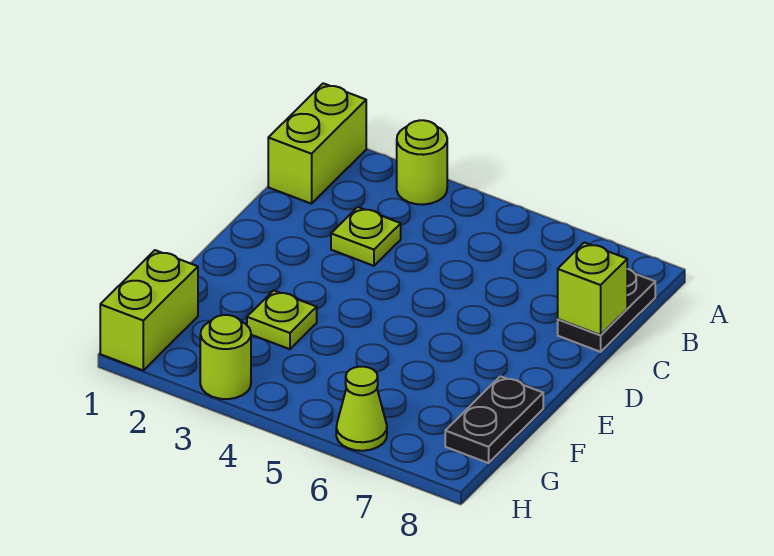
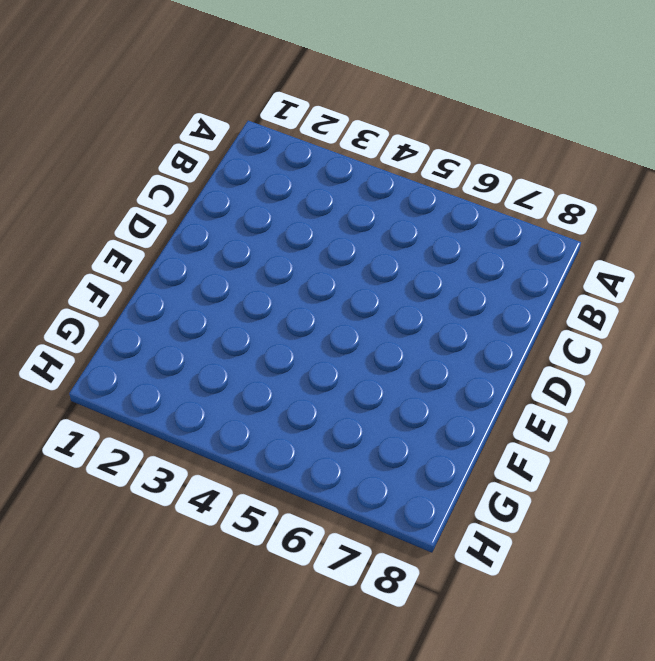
none -> lime 1x2 brick [268,83,366,204]
none -> lime 1x1 round brick [397,120,447,205]

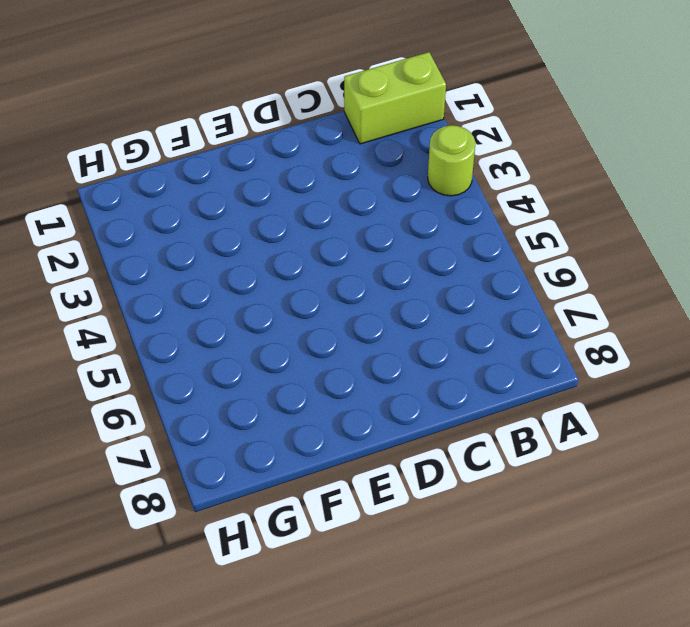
none -> black 1x2 plate [558,269,655,352]
none -> lime 1x1 plate [331,207,401,266]

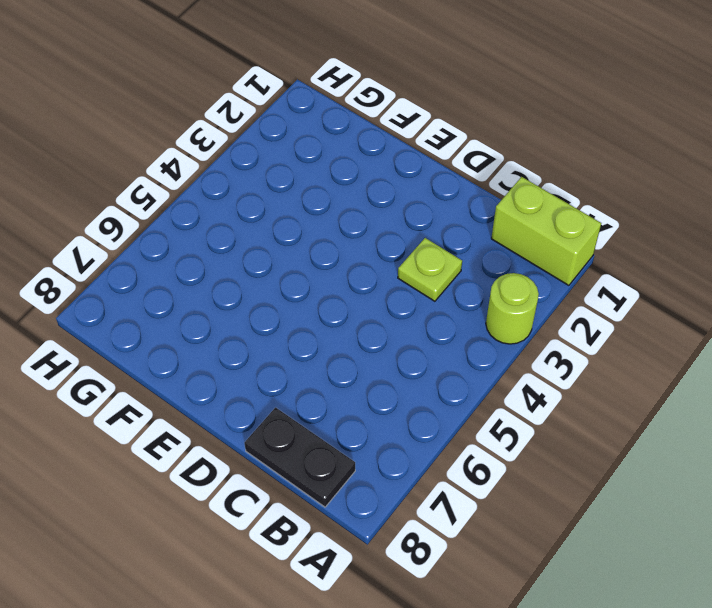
none -> lime 1x1 plate [247,290,317,349]
none -> black 1x2 plate [445,376,543,463]

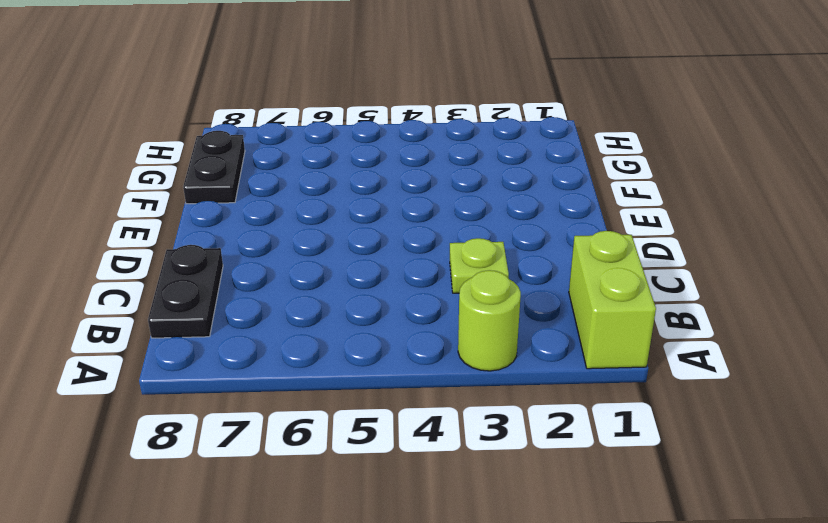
none -> lime 1x1 plate [247,290,317,349]
none -> lime 1x2 brick [100,250,198,370]

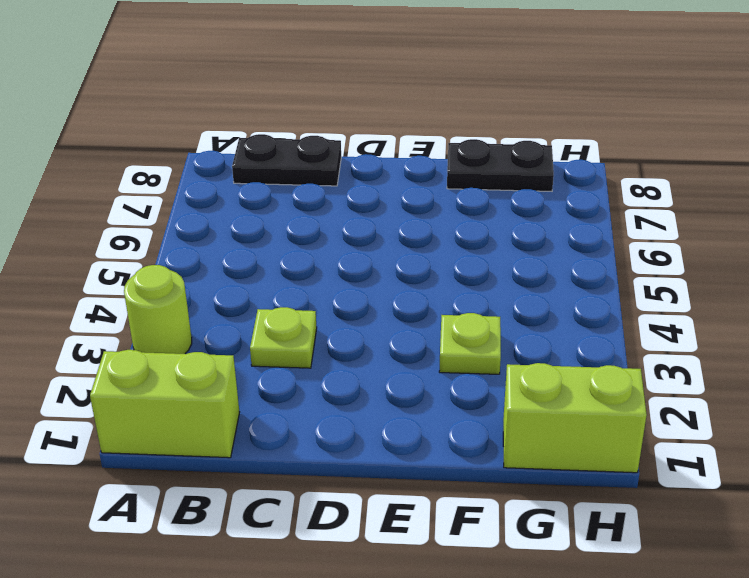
none -> lime 1x1 round brick [200,315,251,399]
none -> lime 1x1 cone [336,367,387,451]

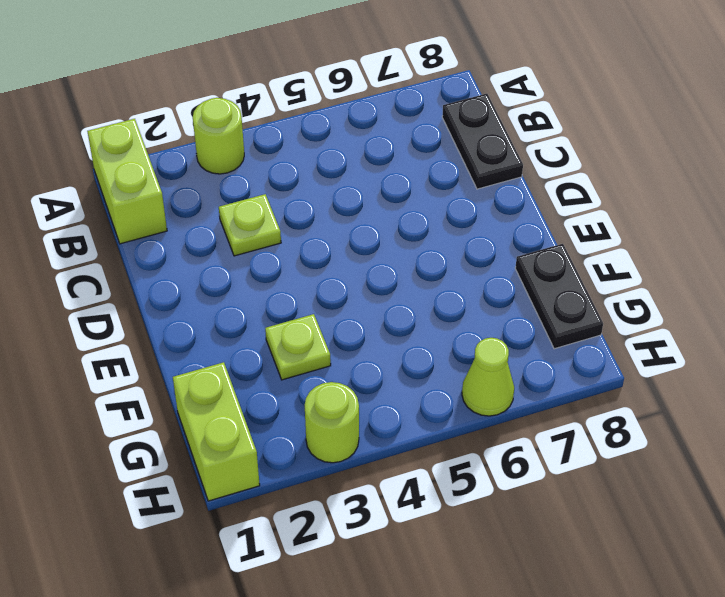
none -> lime 1x1 brick [558,242,627,335]

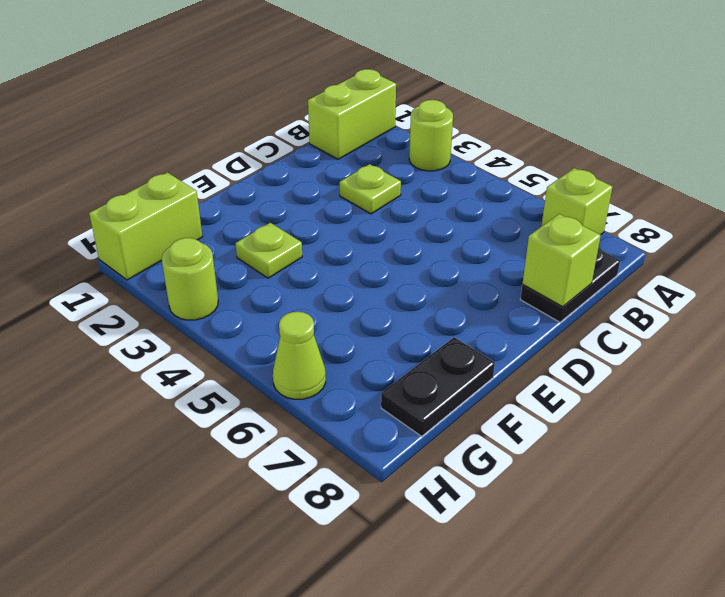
lime 1x1 brick [542,168,612,235] -> none

